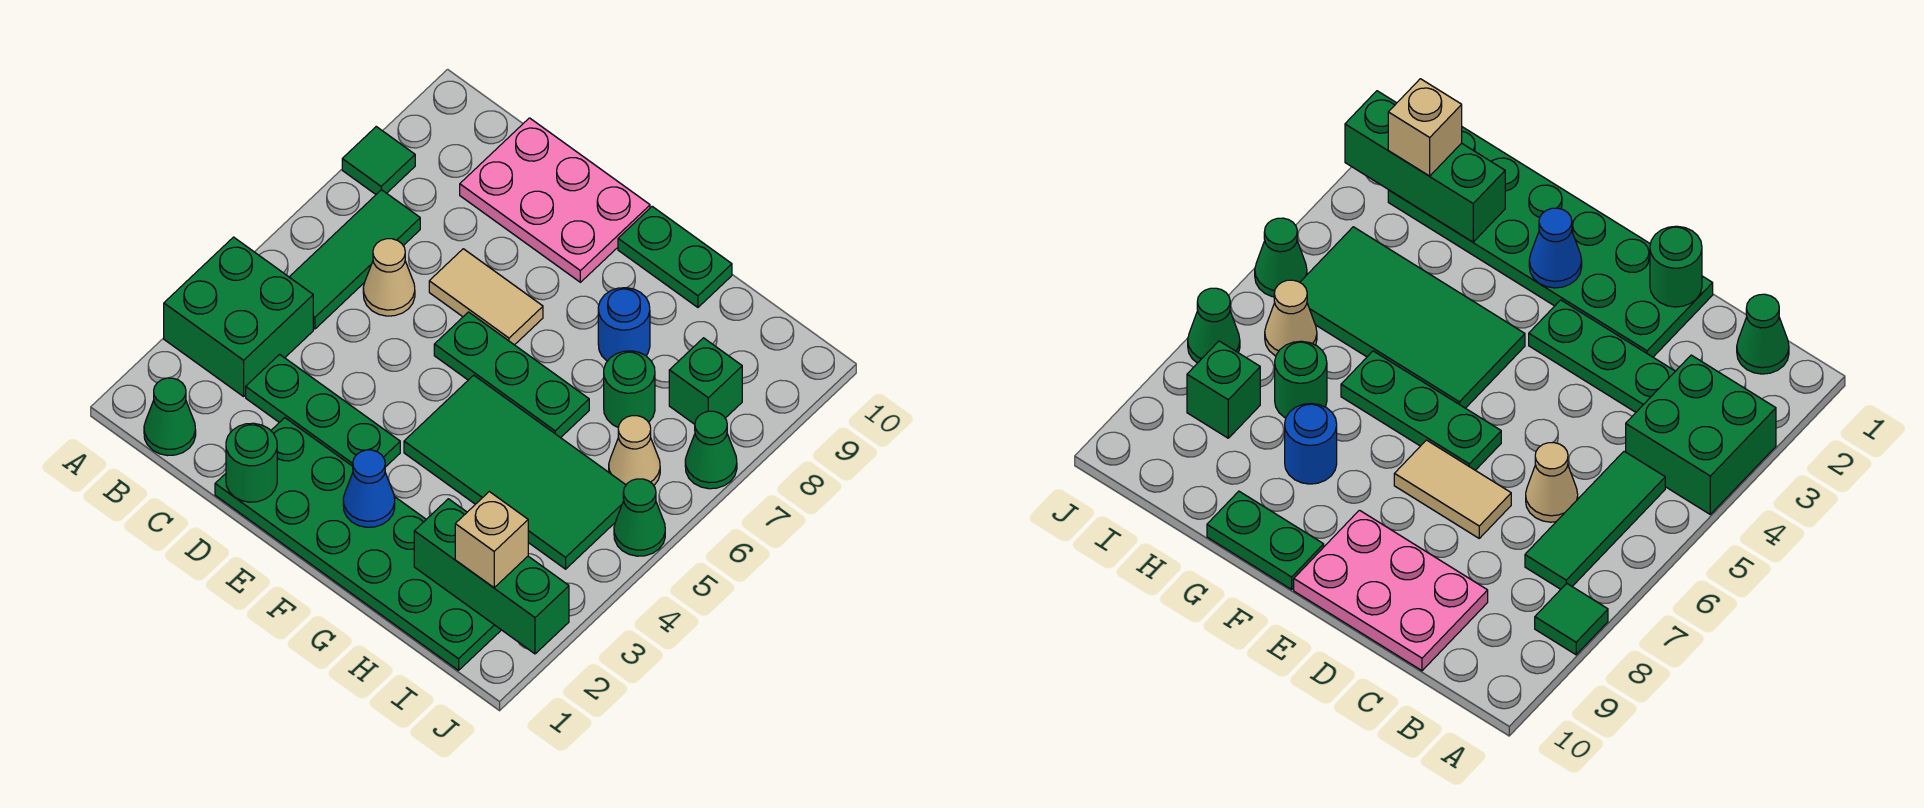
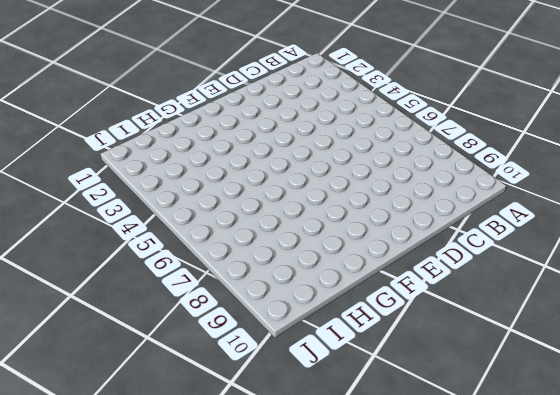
none -> green 2x2 brick [164,237,313,396]
none -> green 1x1 tile [342,127,415,194]
none -> green 1x1 cone [144,378,196,456]

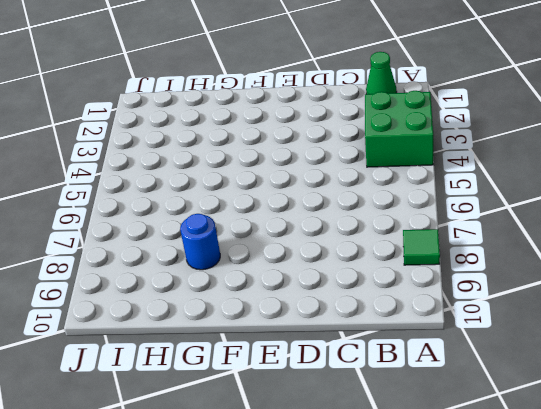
none -> green 1x3 tile [290,190,420,329]
none -> green 1x3 plate [246,354,400,467]
none -> tan 1x1 cone [363,239,415,316]

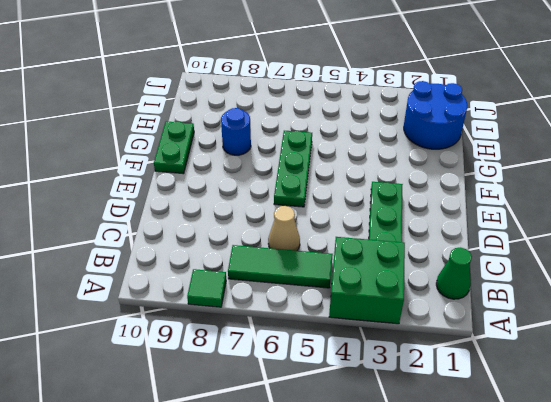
blue 2x2 round brick [404,81,467,149] -> green 2x6 plate [215,418,501,670]
none -> pink 2x3 plate [460,118,650,282]
none -> tan 1x2 tile [429,249,543,345]
none -> green 2x4 tile [404,375,626,569]

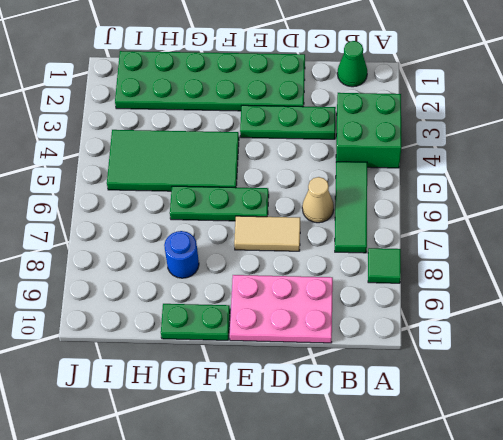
none -> green 1x1 round brick [604,351,655,428]
none -> tan 1x1 cone [609,416,660,485]
none -> green 1x1 brick [669,338,742,424]

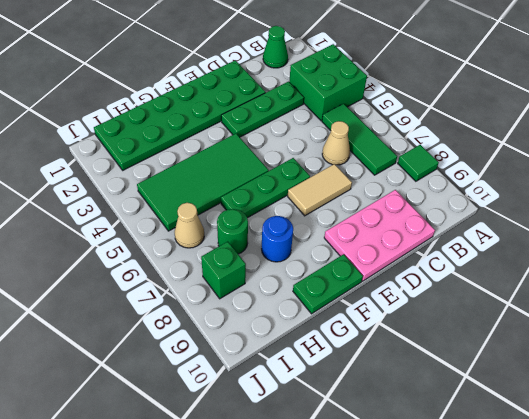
none -> green 1x1 cone [614,479,665,556]
none -> green 1x1 cone [685,411,737,489]
none -> green 1x1 round brick [226,423,277,502]

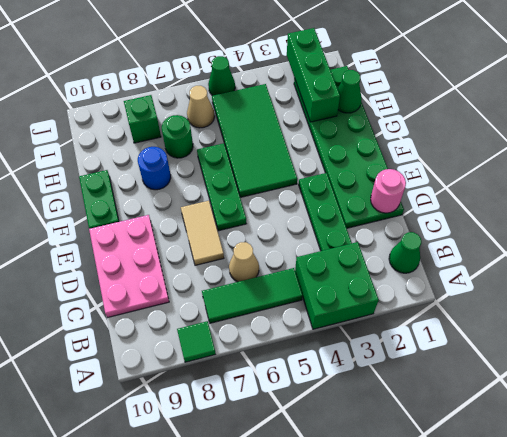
pink 1x1 round brick [371,169,406,213] -> green 1x1 round brick [226,423,277,502]
green 1x1 cone [338,70,362,113] -> green 1x1 cone moved to [685,411,737,489]
none -> blue 1x1 cone [343,450,395,527]
none -> tan 1x1 brick [455,492,528,588]

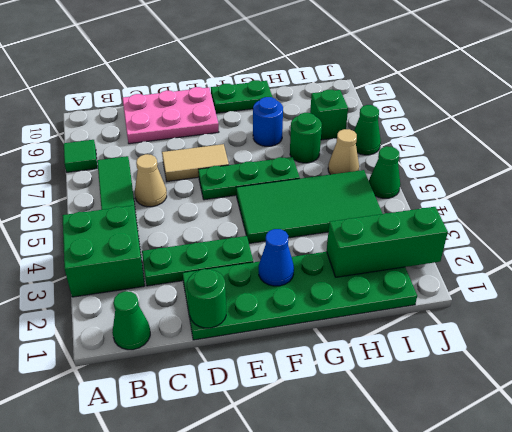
none -> tan 1x1 brick [455,492,528,588]

